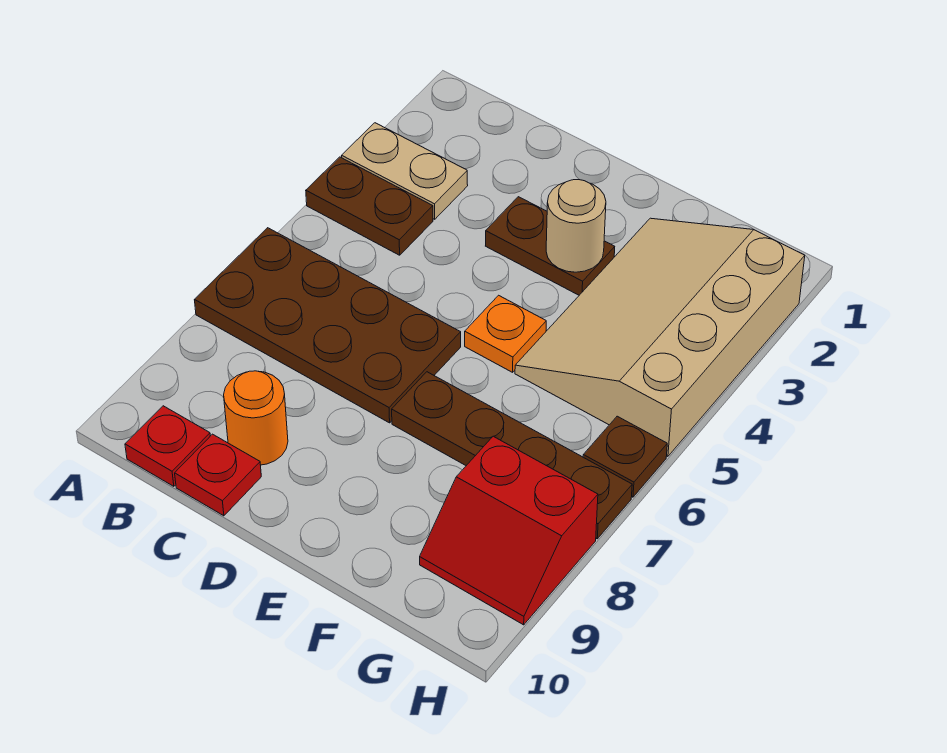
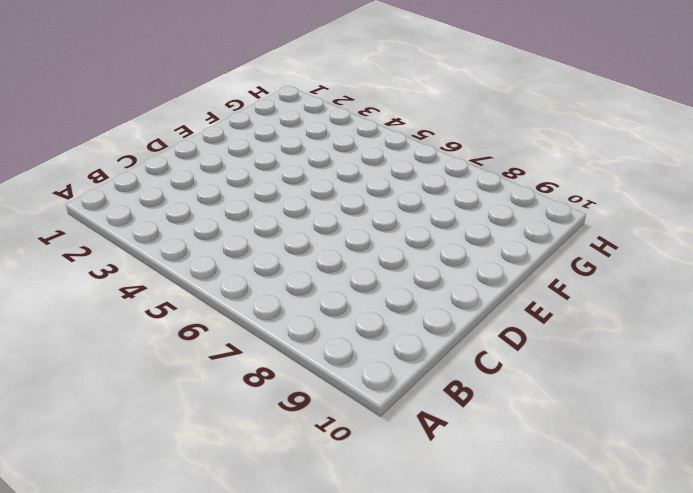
none -> tan 1x2 plate [342,123,468,219]
none -> brown 1x2 plate [306,157,433,255]
none -> brown 2x4 plate [195,228,461,423]

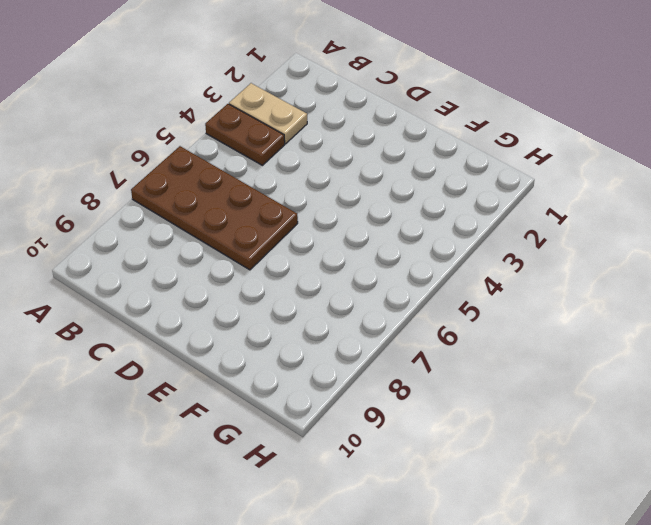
none -> red 1x1 plate [125,406,210,486]
none -> orange 1x1 round brick [224,371,288,465]
none -> red 1x1 plate [175,434,261,516]

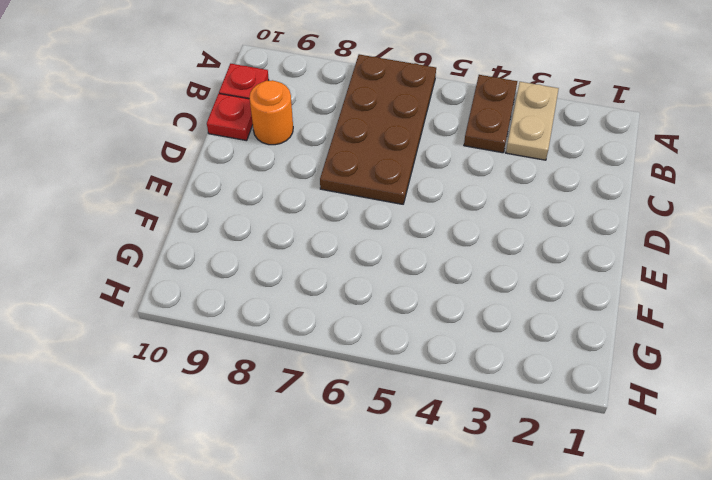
none -> brown 1x2 plate [486,197,615,295]
none -> orange 1x1 plate [465,295,546,372]
none -> brown 1x4 plate [392,372,632,539]

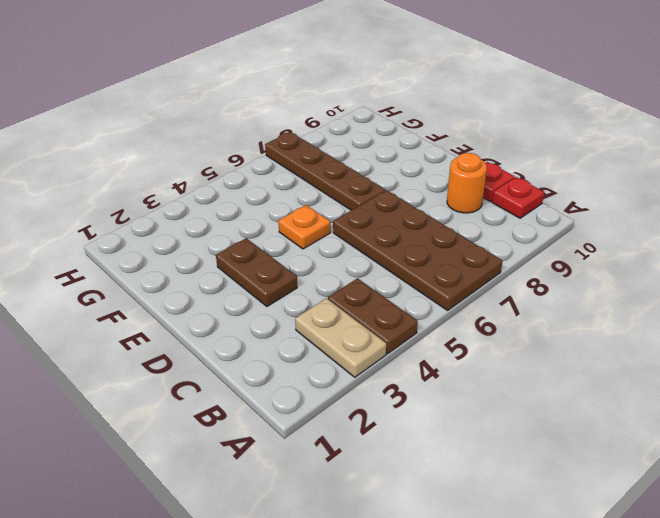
none -> tan 3x4 slope [515,218,805,456]
none -> red 2x2 slope [420,436,598,625]
none -> brown 1x1 plate [583,416,667,497]

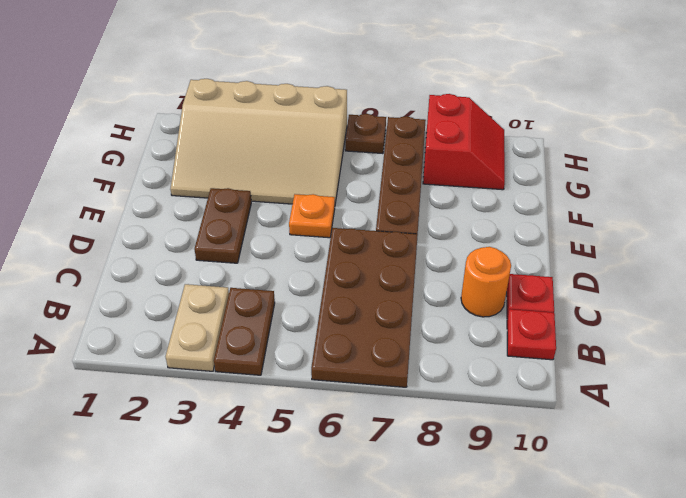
none -> tan 1x1 round brick [546,180,606,272]

